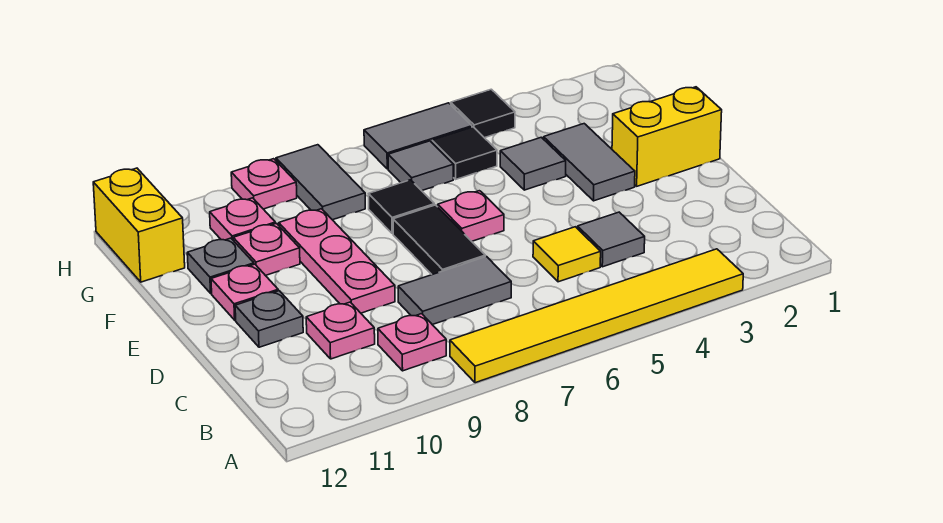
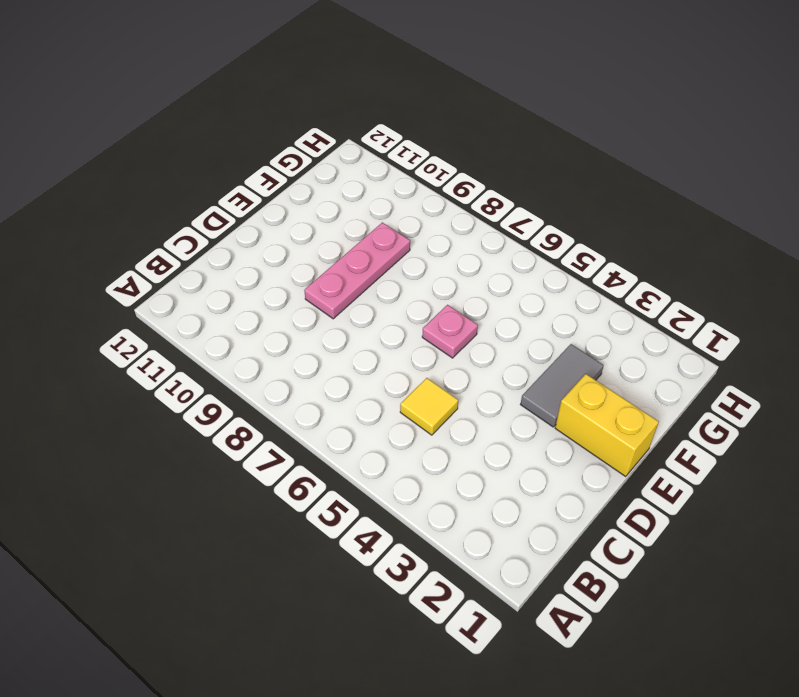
none -> yellow 1x6 tile [450,249,743,383]
none -> pink 1x1 plate [378,314,446,371]
none -> grey 1x1 tile [577,212,645,267]

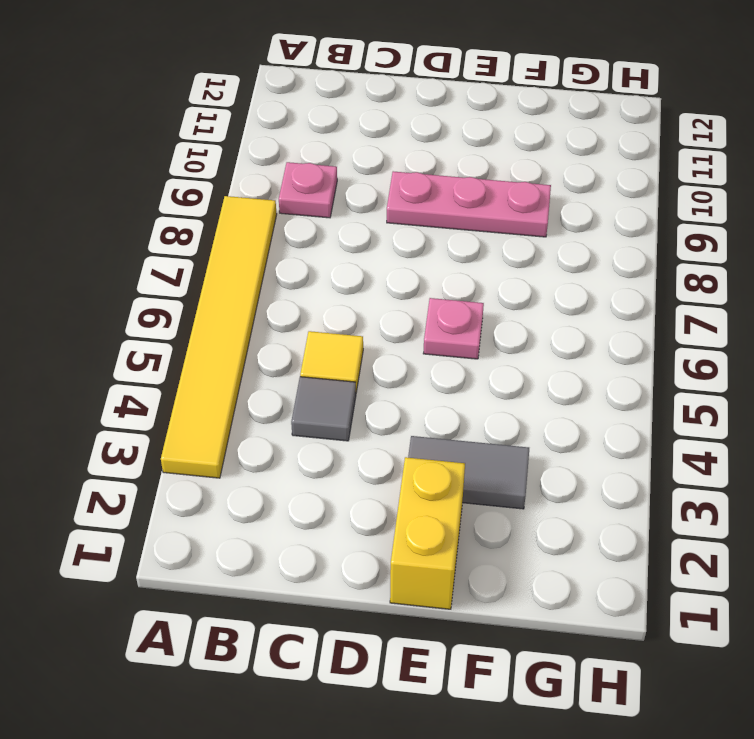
none -> grey 1x2 tile [398,257,511,325]
none -> pink 1x1 plate [306,302,375,359]
none -> black 1x2 tile [393,205,485,275]

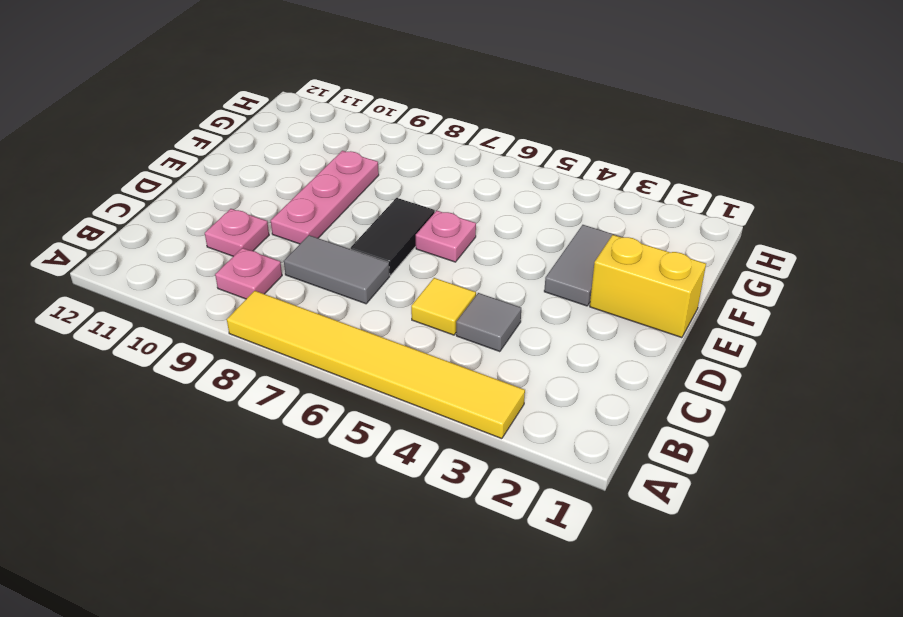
none -> grey 1x1 plate [235,291,303,347]
none -> pink 1x1 plate [211,264,278,320]
none -> grey 1x1 tile [500,137,566,190]

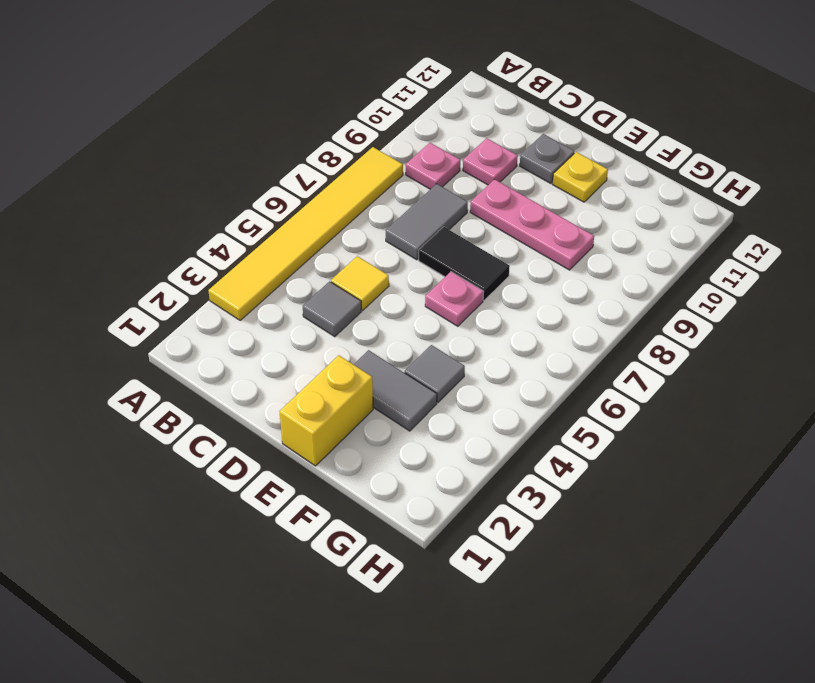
yellow 1x1 plate [552,152,608,202] -> pink 1x1 plate [211,264,278,320]
none -> black 1x1 tile [369,180,434,234]
none -> pink 1x1 plate [233,223,300,276]
none -> grey 1x1 plate [187,238,254,293]

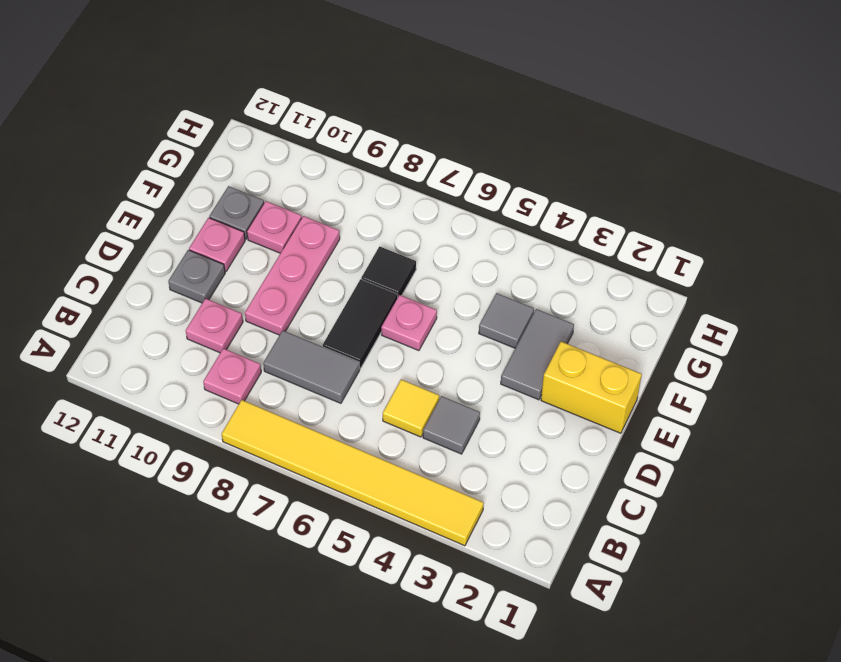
none -> black 1x1 tile [432,127,497,179]
none -> grey 1x1 tile [388,141,453,191]
none -> grey 1x2 tile [276,145,365,220]

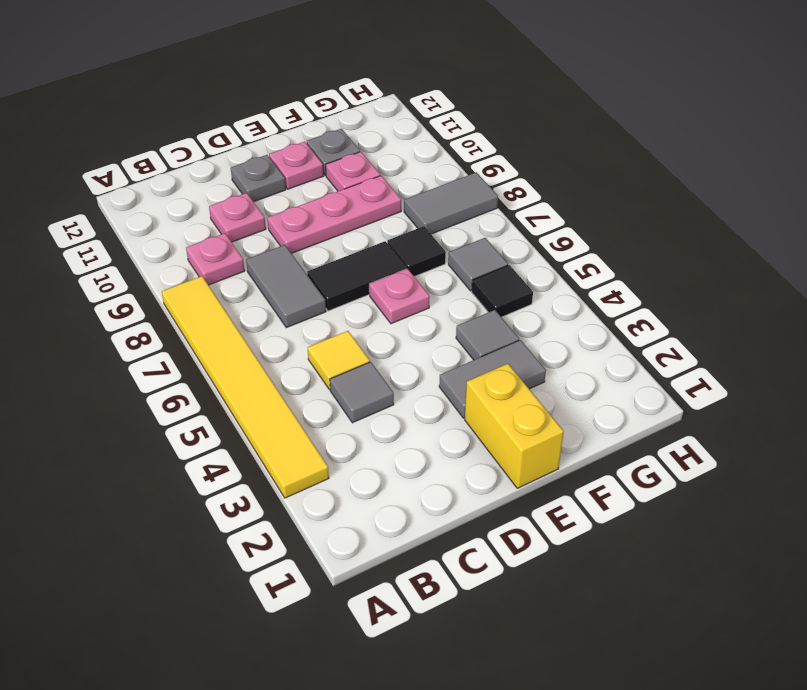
none -> pink 1x1 plate [210,198,275,240]
none -> yellow 1x2 brick [93,168,185,282]
none -> black 1x1 tile [451,89,515,138]

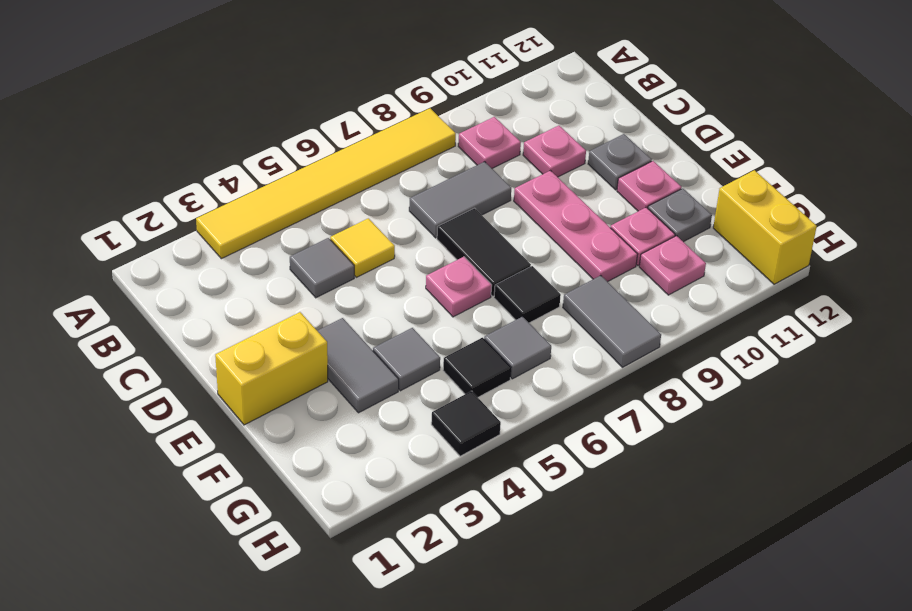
none -> grey 1x2 tile [364,103,472,169]
none -> pink 1x1 plate [231,159,297,209]

